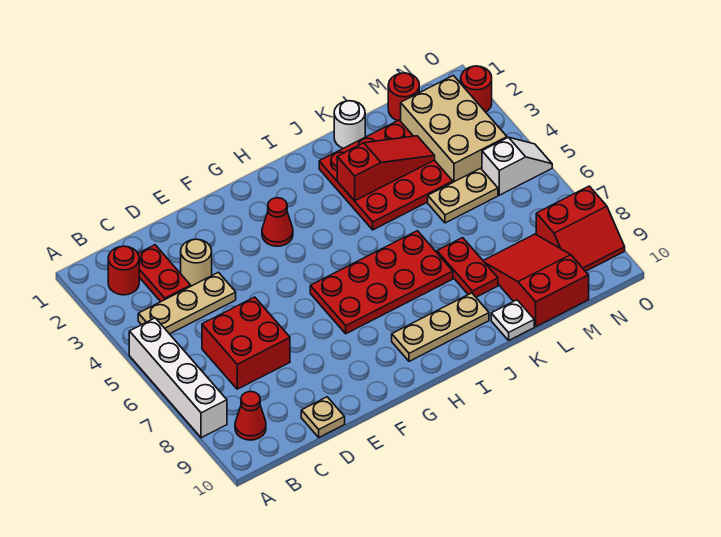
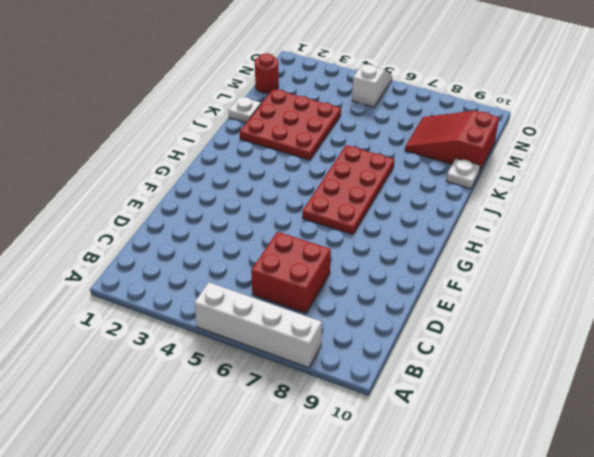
white 1x1 plate [228,96,261,123] -> white 1x1 round brick [334,101,365,148]
none -> red 1x1 round brick [108,246,139,295]
none -> tan 1x3 plate [138,272,236,334]
none -> red 1x1 cone [235,391,266,440]

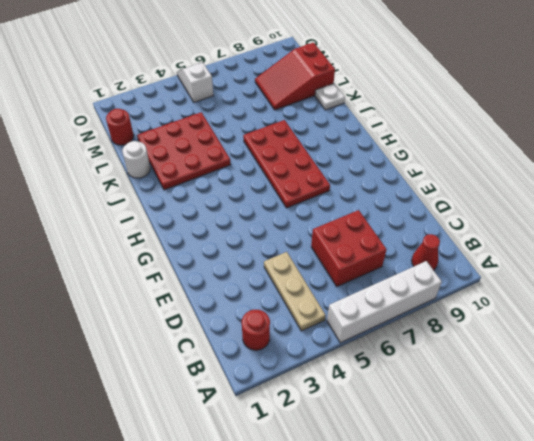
none -> red 1x2 plate [138,245,191,302]
none -> tan 1x1 round brick [181,239,212,286]
none -> tan 1x1 plate [301,397,345,437]

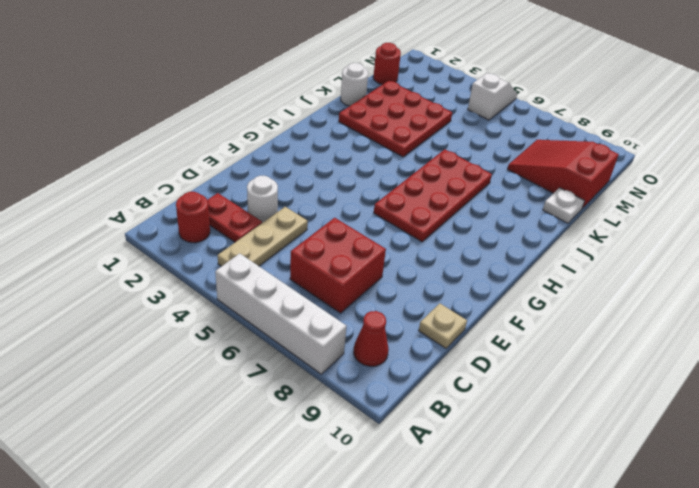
white 1x1 round brick [247,176,278,223] -> tan 1x1 round brick [181,239,212,286]
none -> red 1x1 cone [262,198,293,246]
none -> tan 1x3 plate [392,293,489,361]
none -> red 1x2 plate [437,238,498,297]

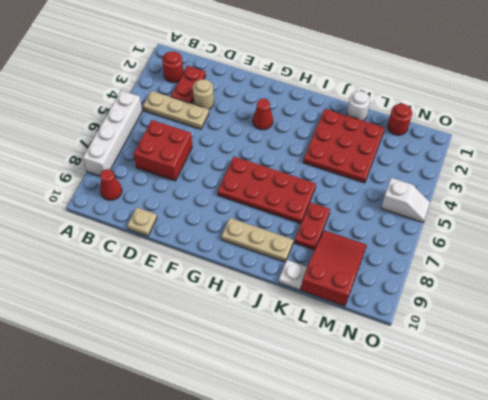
none -> tan 1x2 plate [428,168,498,223]
none -> tan 2x3 brick [401,76,507,182]
none -> red 2x2 slope [536,186,625,271]

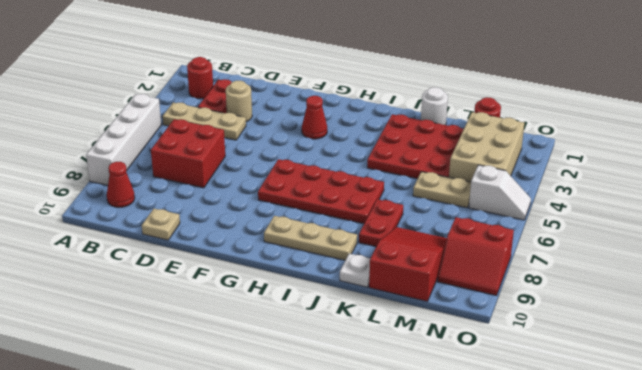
none -> red 1x1 round brick [461,66,492,112]
none -> red 1x3 slope [337,136,435,201]

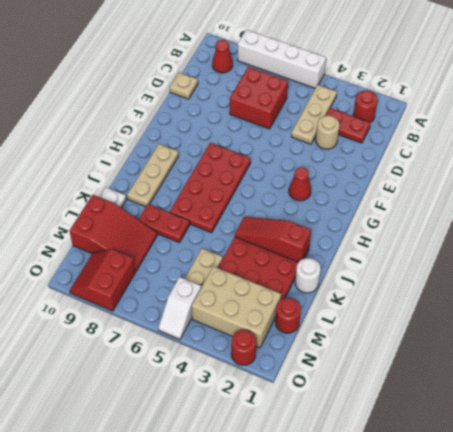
red 1x3 slope [235,217,311,262] -> red 1x3 slope turned to [337,136,435,201]

